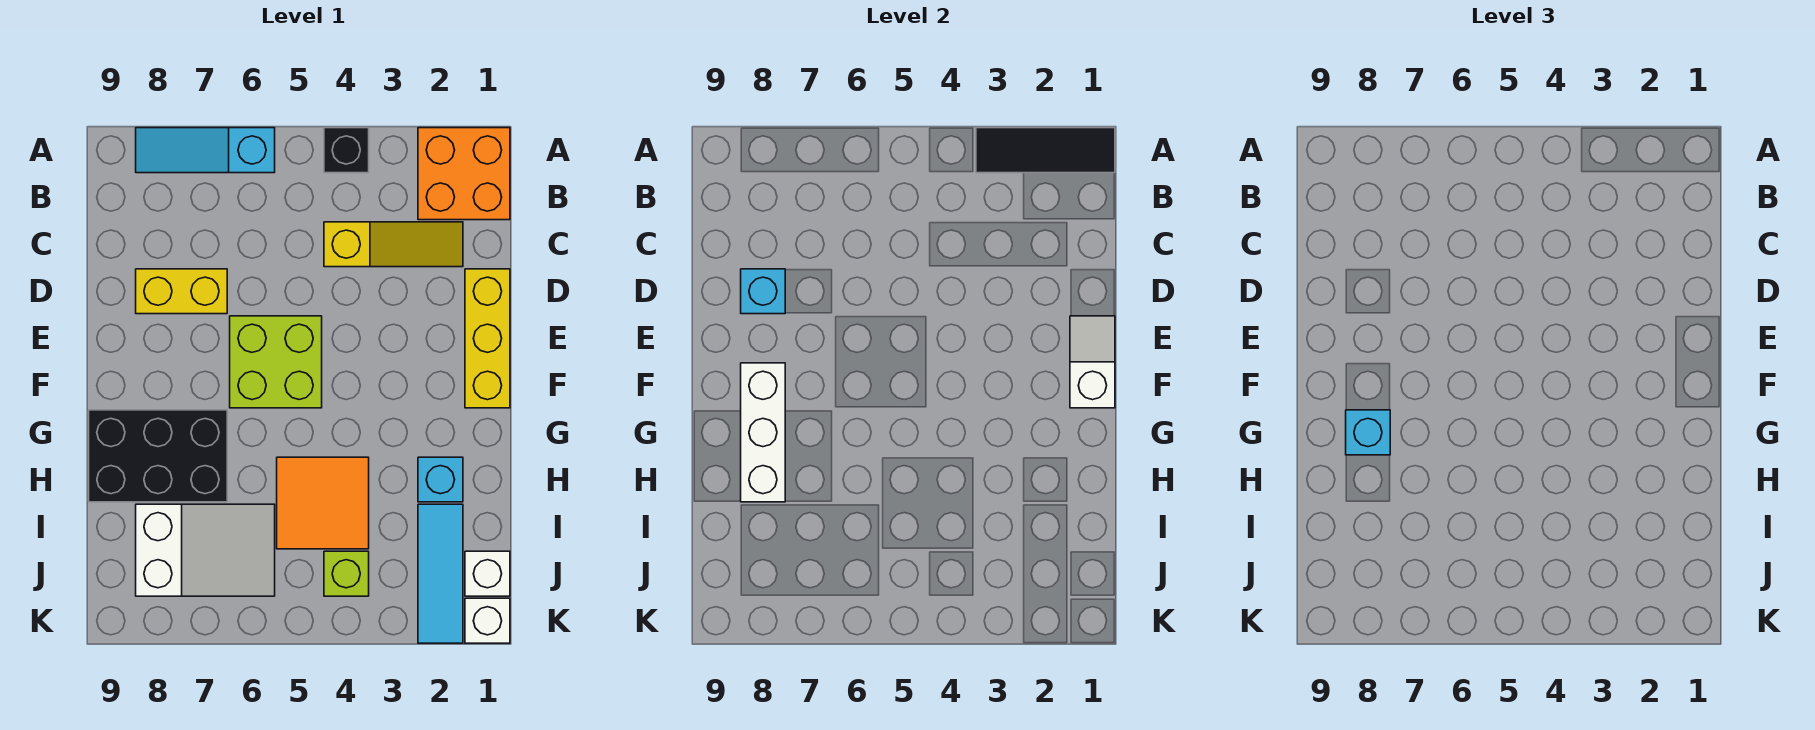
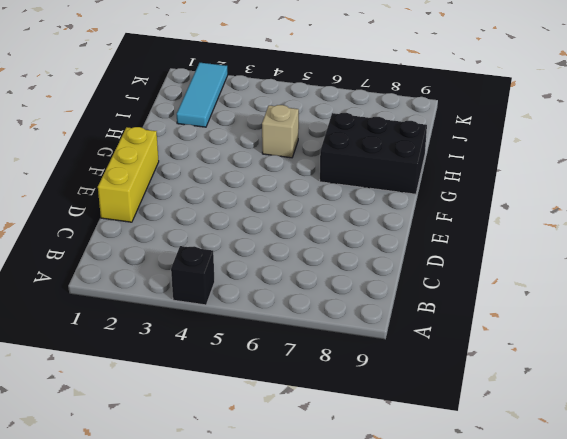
tan 1x1 brick [262,105,299,158] -> orange 2x2 tile [277,457,369,549]
none -> orange 2x2 brick [418,128,510,220]
none -> cyan 1x3 slope [136,128,275,173]
none -> yellow 1x3 slope [324,222,463,267]

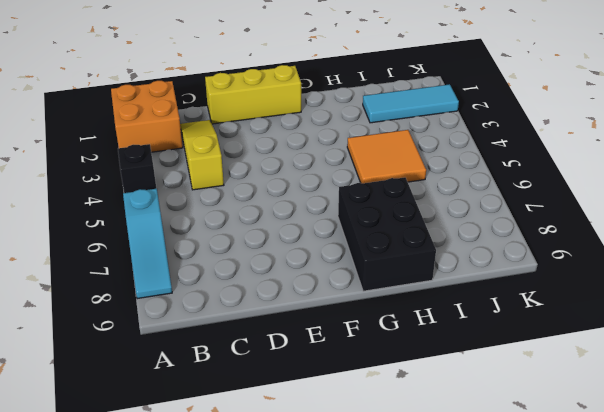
none -> yellow 1x2 brick [136,269,227,314]
none -> lime 2x2 brick [230,316,322,408]
none -> cyan 1x1 brick [418,457,463,502]

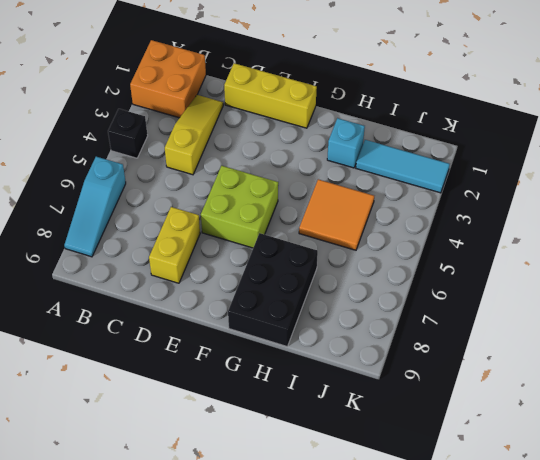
none -> white 2x3 slope [136,504,275,596]
none -> white 1x1 brick [465,551,510,596]
none -> lime 1x1 brick [324,551,369,596]

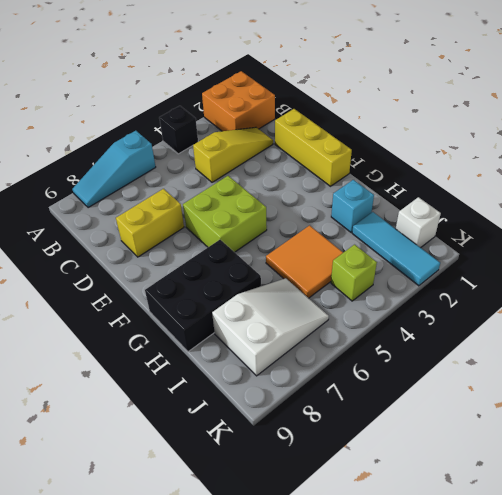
none -> white 1x1 brick [465,598,510,643]
none -> black 1x3 tile [976,128,1115,173]
none -> cyan 1x1 brick [741,269,785,314]

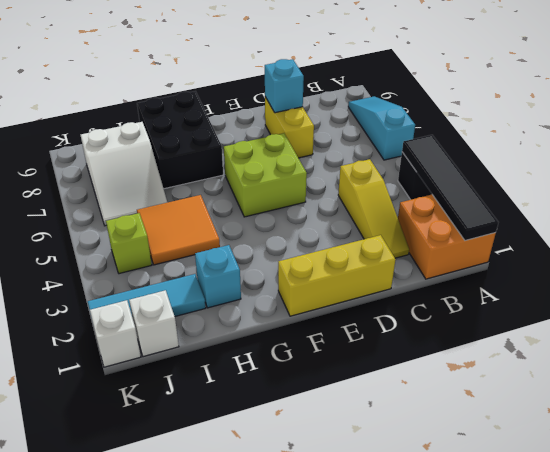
black 1x4 tile [402,135,498,241] -> black 1x3 tile [976,128,1115,173]
none -> white 1x2 slope [1070,316,1115,408]
none -> white 1x3 brick [741,363,785,502]
none -> cyan 1x1 brick [1346,410,1390,455]

